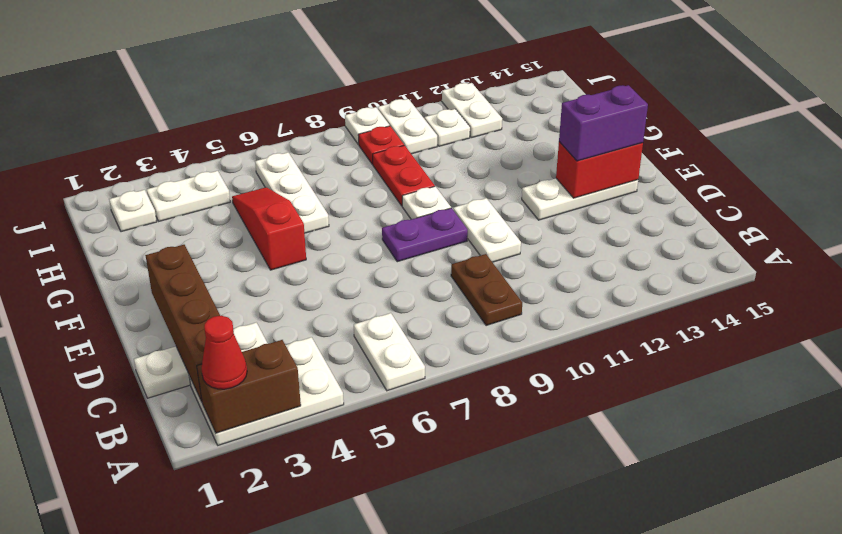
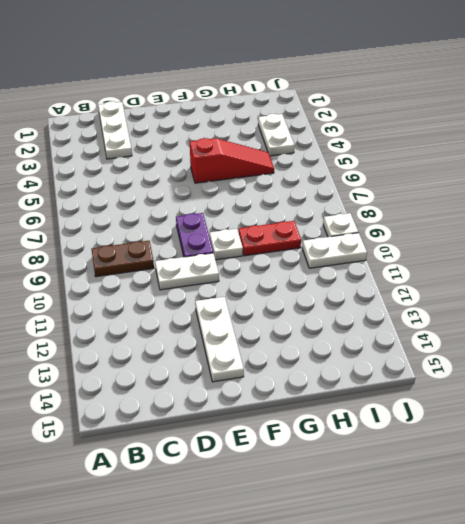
none -> white 2x3 plate [189,337,344,445]
none -> white 1x2 plate [354,313,425,391]
none -> white 1x3 plate [255,153,329,233]

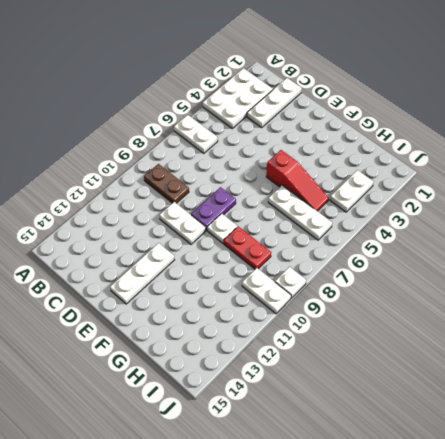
none -> white 1x1 plate [109,190,157,232]
none -> red 1x1 plate [358,126,404,164]
none -> white 1x1 plate [425,109,470,146]

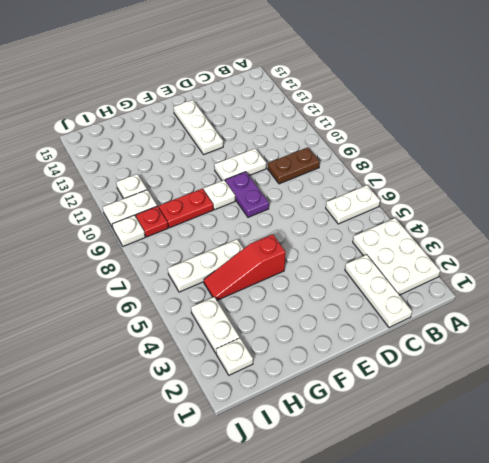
none -> white 1x2 plate [442,83,502,138]
none -> brown 1x2 brick [197,340,301,433]
none -> brown 1x4 brick [145,245,220,402]

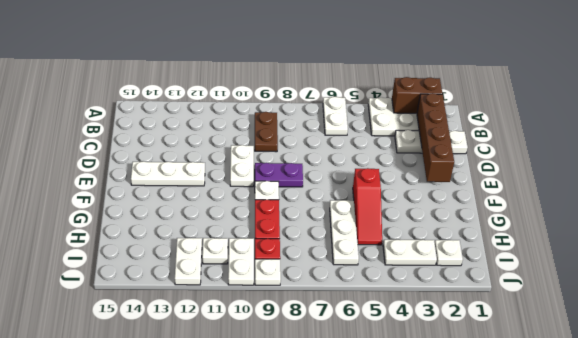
none -> red 1x2 brick [556,142,643,198]
none -> red 1x1 cone [201,316,247,389]
none -> purple 1x2 brick [559,85,648,161]

